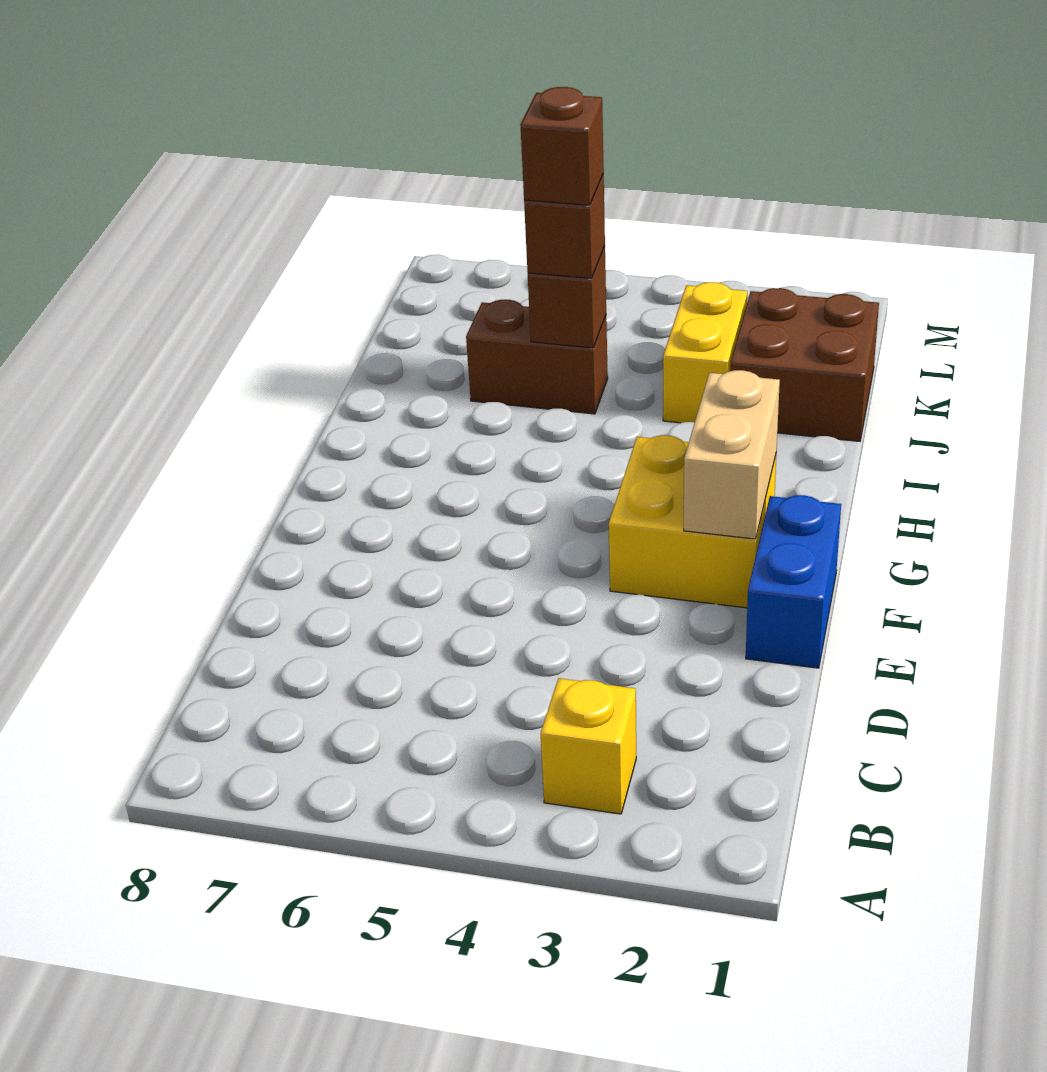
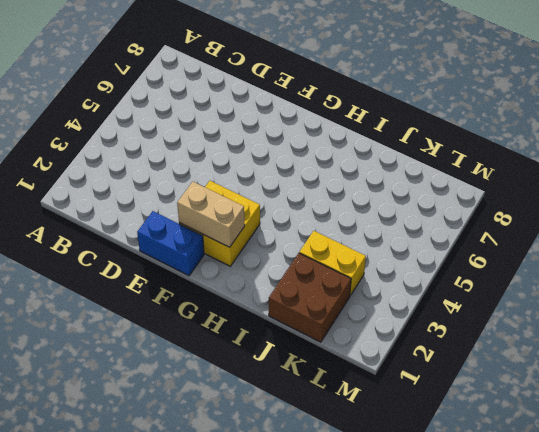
none -> yellow 1x1 brick [541,678,636,814]
none -> brown 1x2 brick [466,300,608,414]

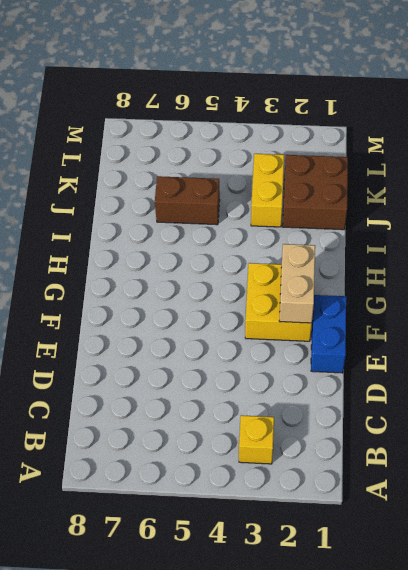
none -> brown 1x1 brick [528,246,606,348]
none -> brown 1x1 brick [524,174,605,279]

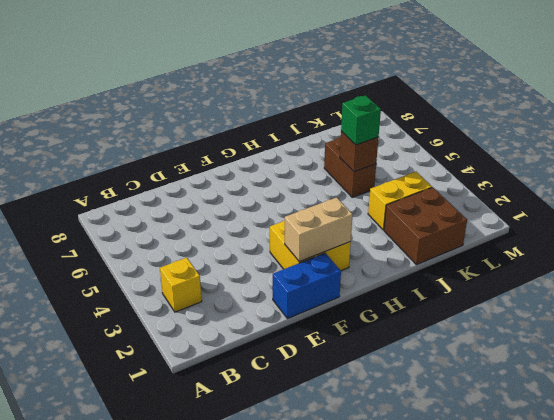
green 1x1 brick [341,95,381,145] -> brown 1x1 brick [524,174,605,279]
none -> brown 1x1 brick [520,87,604,205]

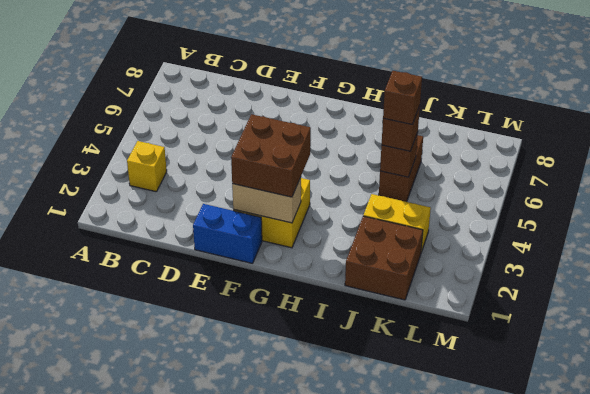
brown 2x2 brick [231,114,311,197] -> none

